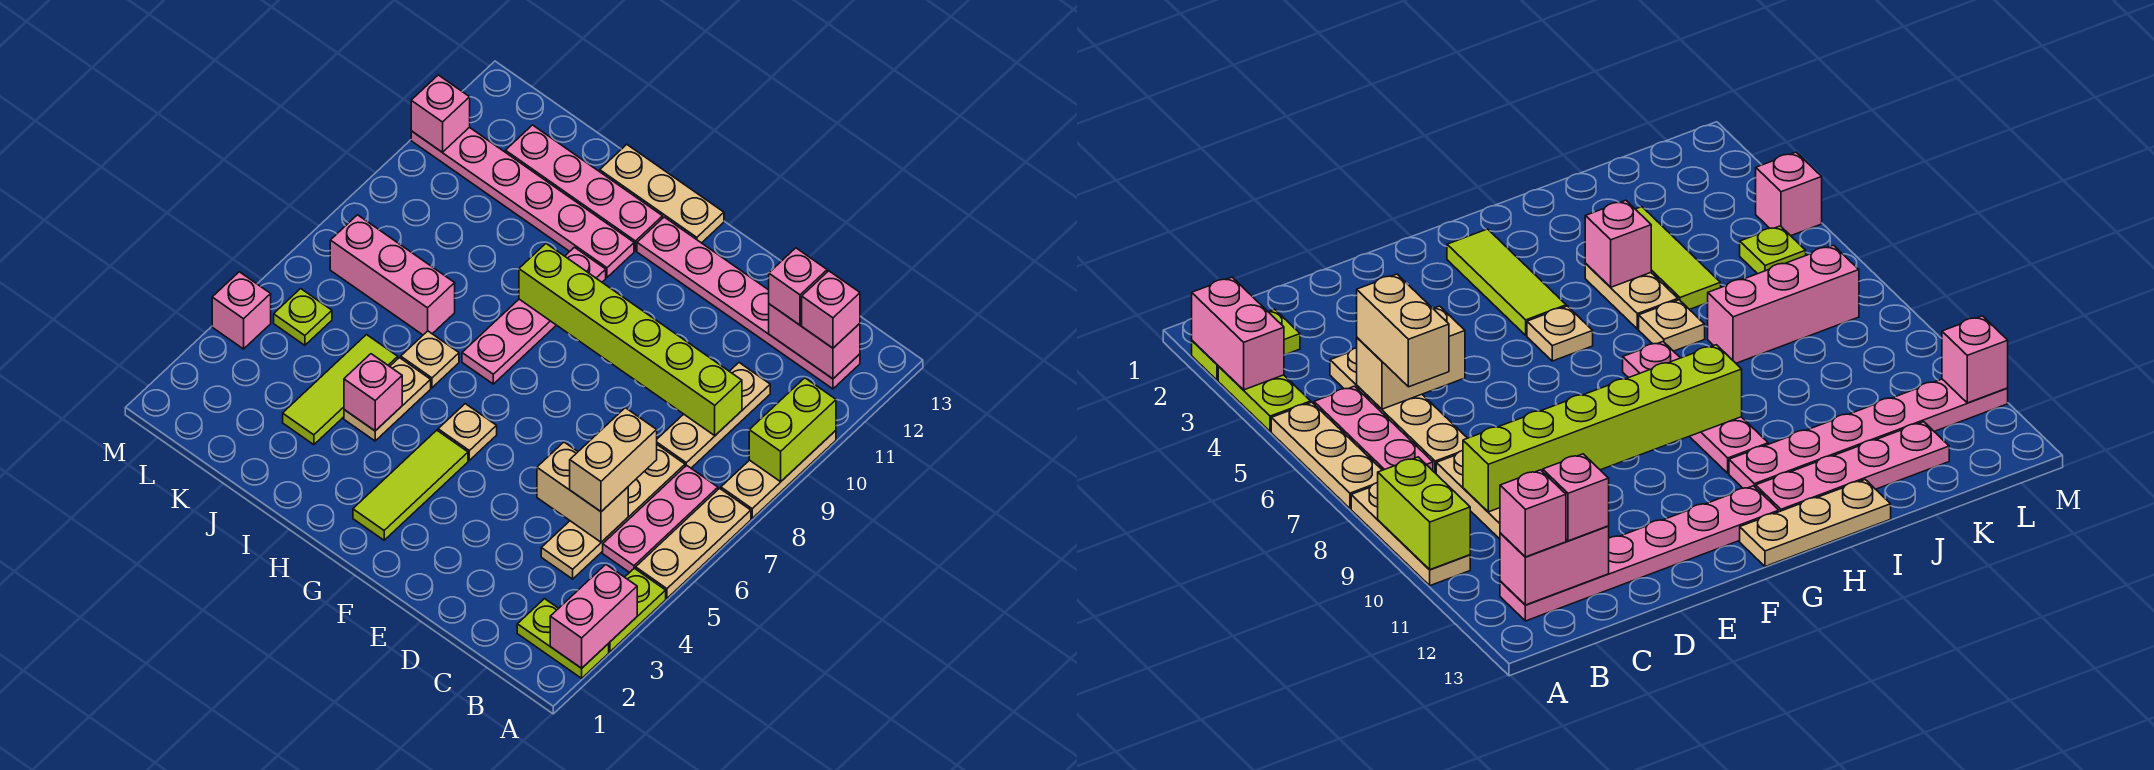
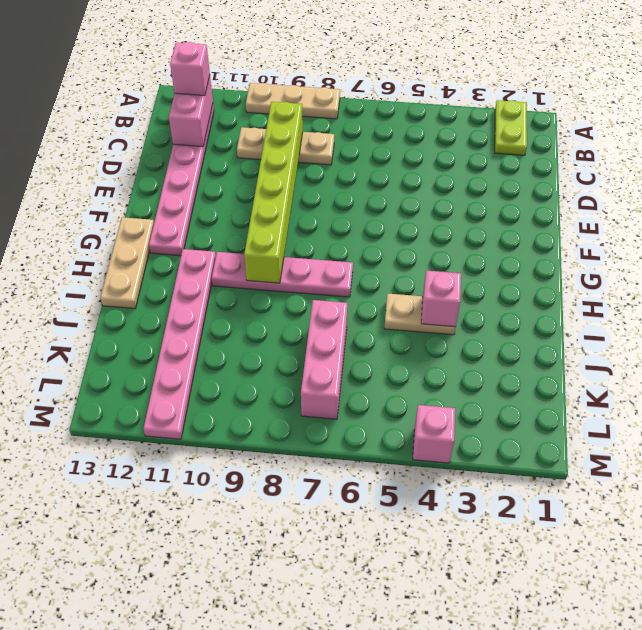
none -> lime 1x2 plate [608,568,666,652]
none -> tan 1x3 plate [636,488,751,598]
none -> pink 1x3 plate [603,465,718,573]
none -> tan 1x4 plate [541,445,685,579]

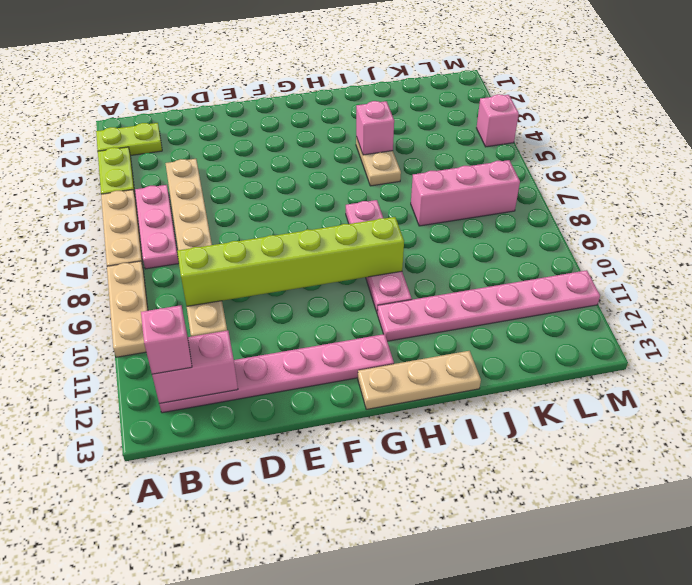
none -> lime 1x3 tile [353,430,468,540]
none -> tan 1x1 plate [438,404,497,460]
none -> pink 1x4 plate [505,125,663,251]
none -> tan 1x1 plate [401,331,459,388]

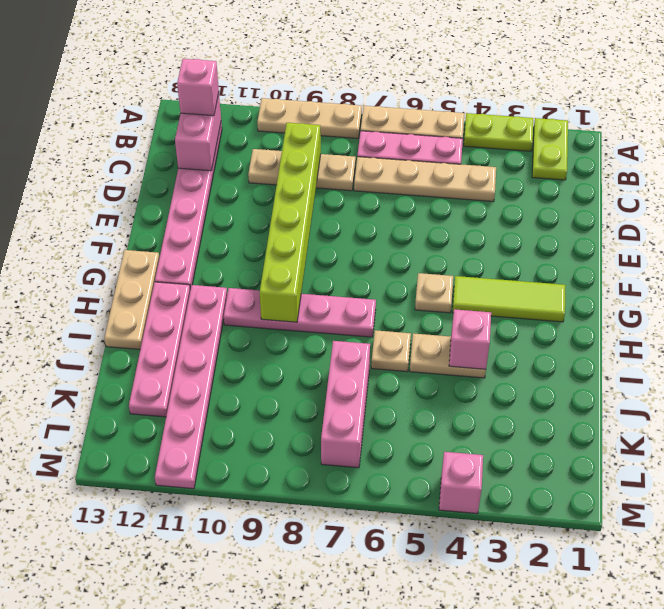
none -> lime 1x3 tile [283,335,398,445]
none -> lime 1x1 plate [274,289,332,345]
none -> pink 1x2 brick [550,564,637,668]
none -> lime 1x2 brick [749,378,836,482]

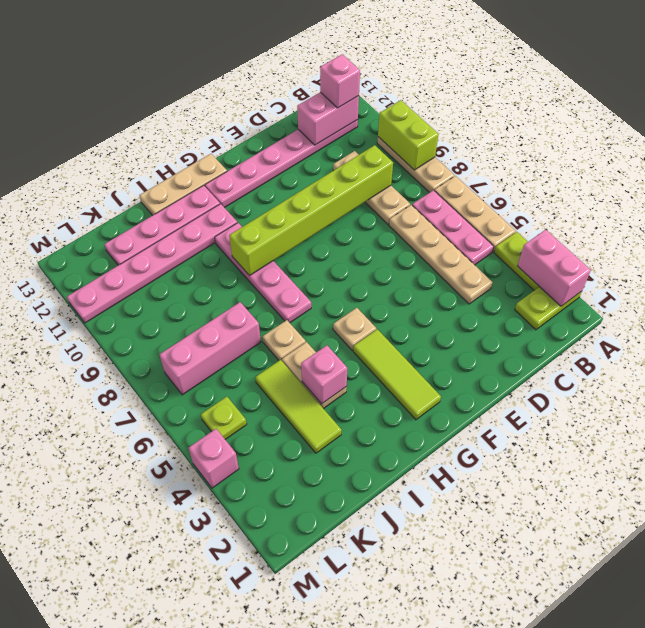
none -> tan 1x2 brick [537,442,628,542]
none -> pink 1x1 brick [411,75,470,152]
none -> tan 1x2 brick [570,408,657,512]
none -> pink 1x1 brick [769,248,827,325]

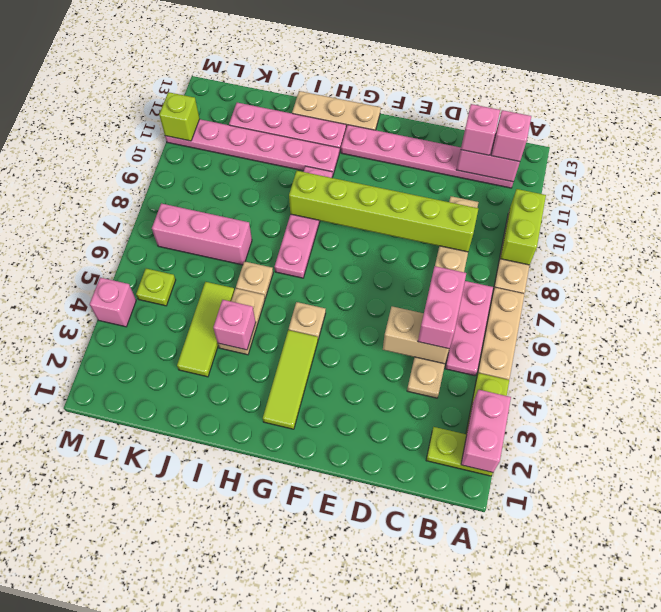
pink 1x2 brick [418,266,466,349] -> tan 1x2 brick [570,408,657,512]
lime 1x1 brick [159,92,199,141] -> pink 1x1 brick [411,75,470,152]

